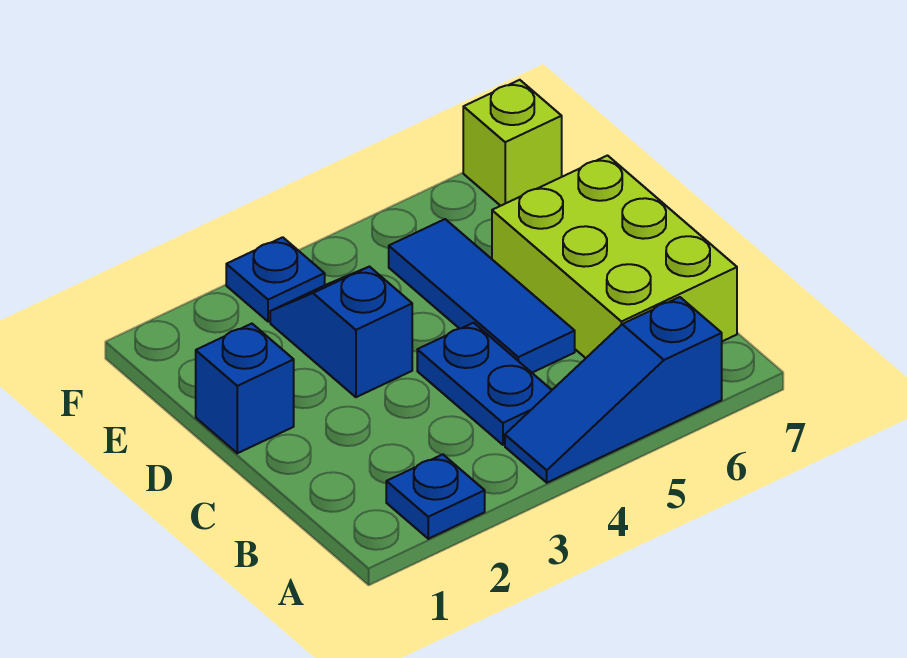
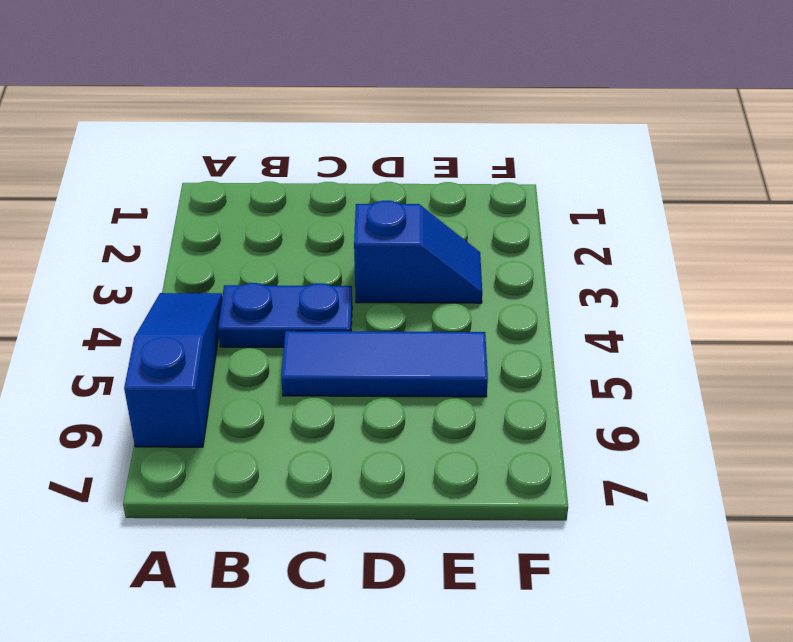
none -> blue 1x1 plate [386,454,485,539]
none -> lime 2x3 brick [492,156,737,358]

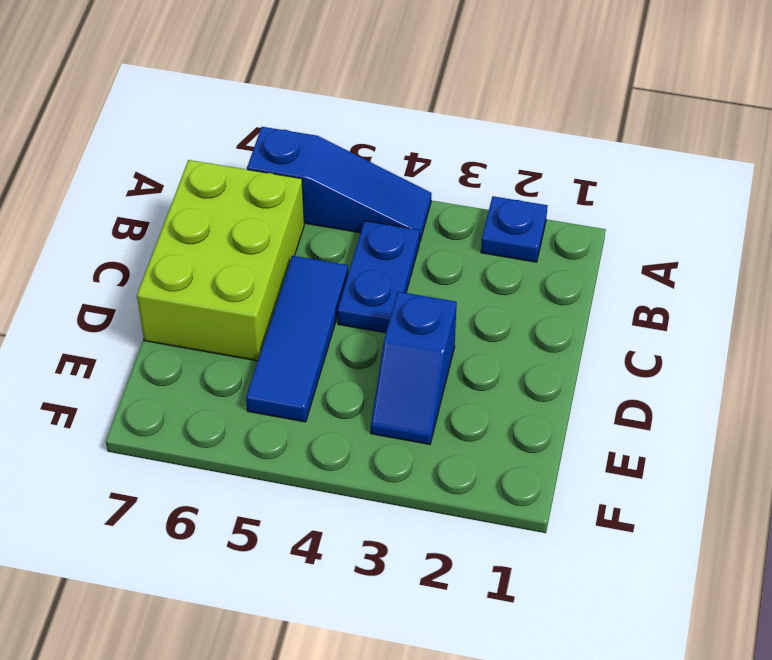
none -> blue 1x1 brick [196,324,294,453]
none -> blue 1x1 plate [226,237,325,322]

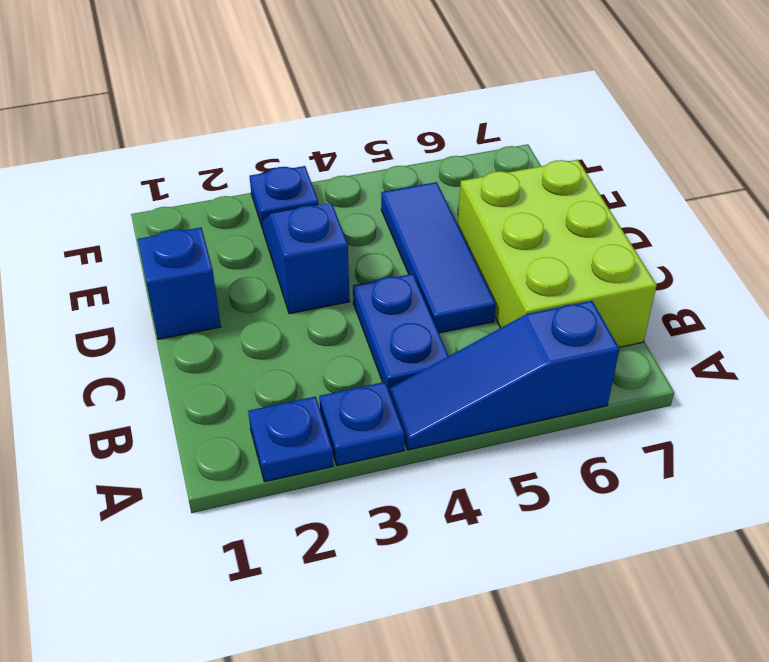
blue 1x1 plate [319,382,405,466] -> none
none -> lime 1x1 brick [463,80,562,206]

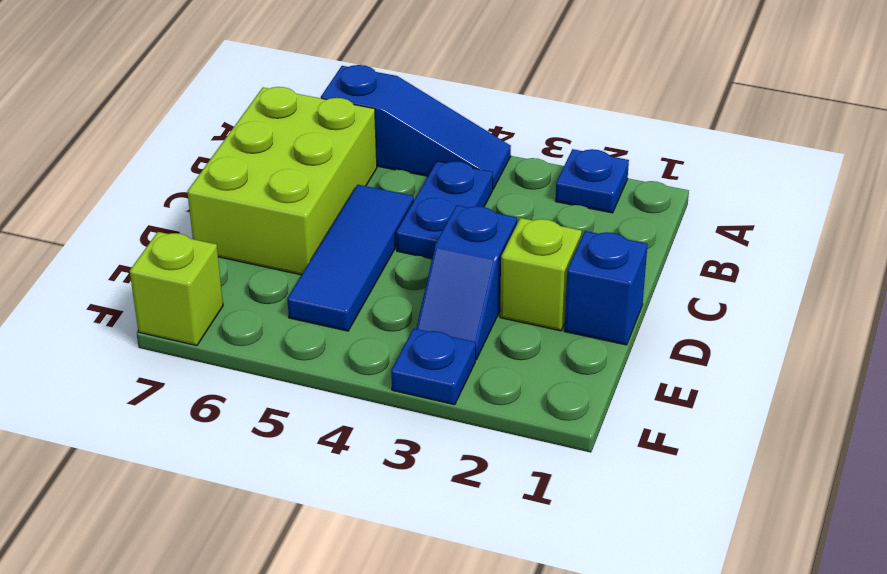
lime 1x1 brick [500,218,582,331] -> none

